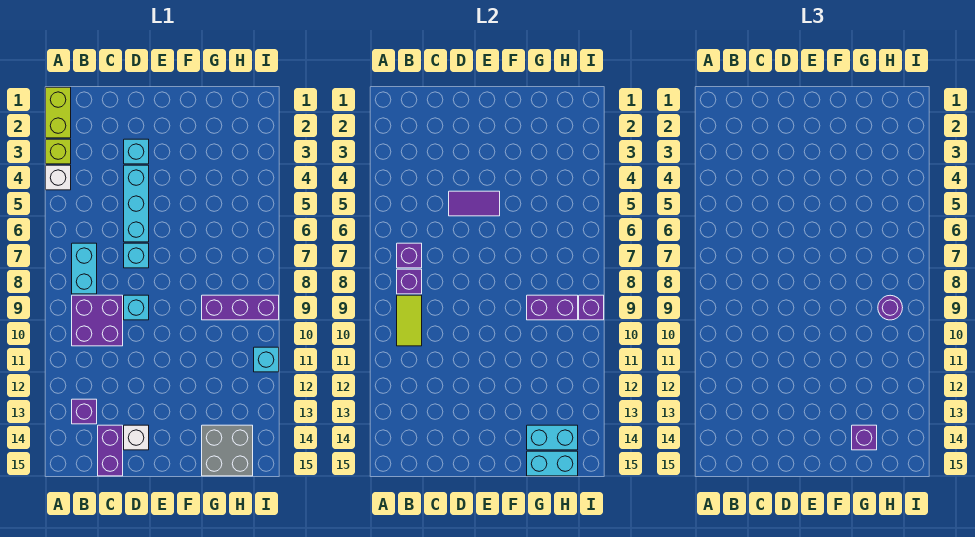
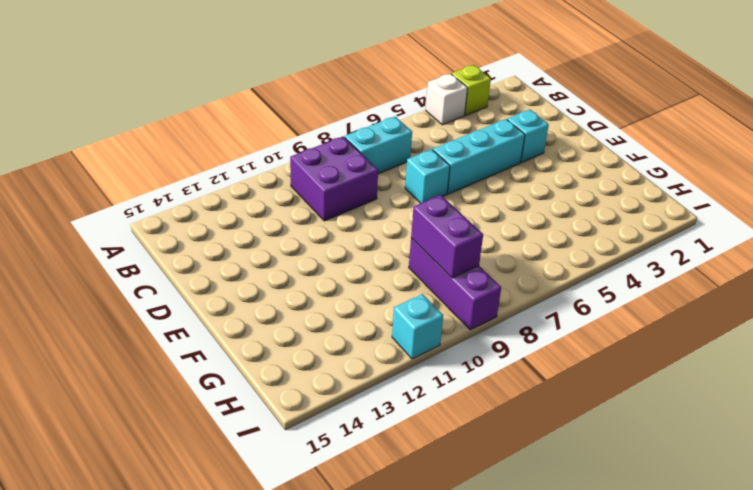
none -> lime 1x2 brick [46,87,71,138]
none -> purple 1x1 brick [72,399,97,424]
none -> purple 1x2 brick [98,425,123,476]

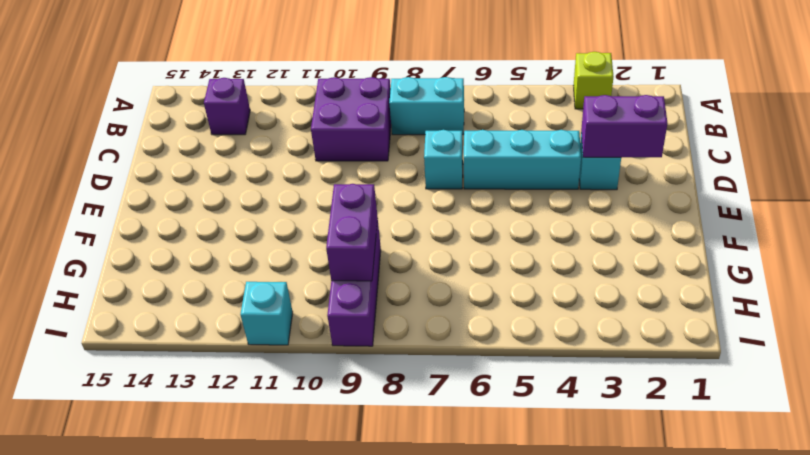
purple 1x2 brick [581,95,667,157] -> purple 1x2 brick moved to [98,425,123,476]
none -> lime 1x2 brick [46,87,71,138]
none -> white 1x1 brick [46,165,71,190]
none -> cyan 1x1 brick [124,295,149,320]

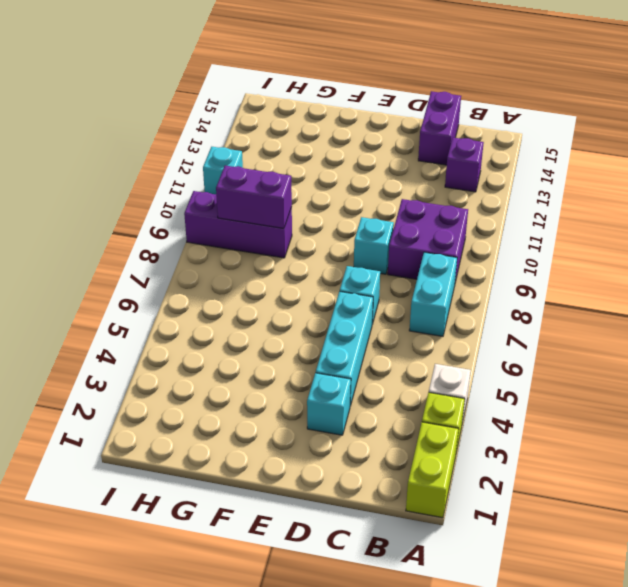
none -> white 1x1 brick [124,425,149,450]
none -> grey 2x2 brick [202,425,253,476]
none -> purple 1x1 brick [397,243,422,268]

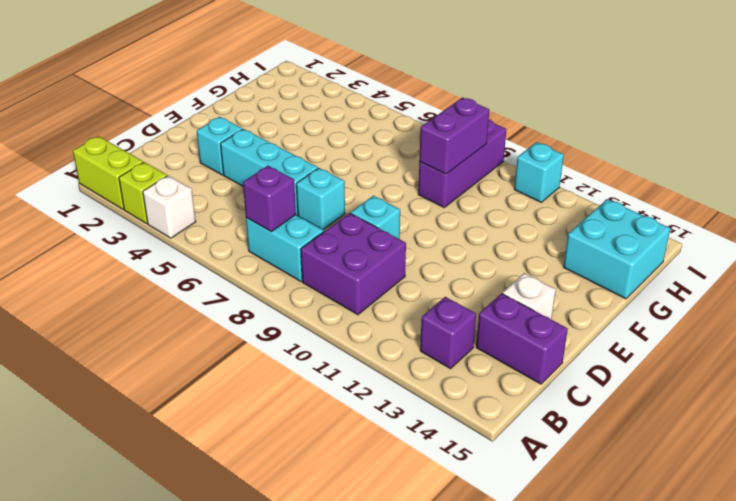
cyan 2x2 brick [564,199,670,299] -> grey 2x2 brick [202,425,253,476]
none -> purple 1x1 brick [397,269,422,294]
none -> lime 1x2 tile [397,295,422,346]
none -> purple 1x2 tile [449,191,500,216]

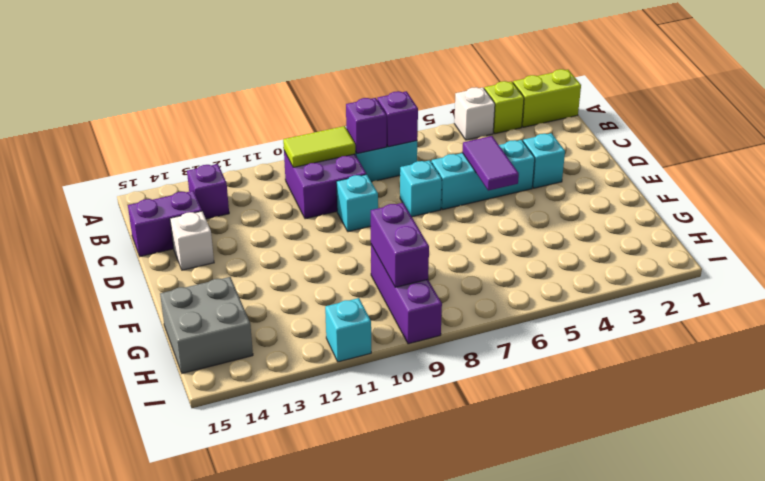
none -> cyan 1x2 brick [527,425,578,450]
none -> cyan 1x2 brick [527,451,578,476]
none -> purple 1x1 brick [579,295,604,320]

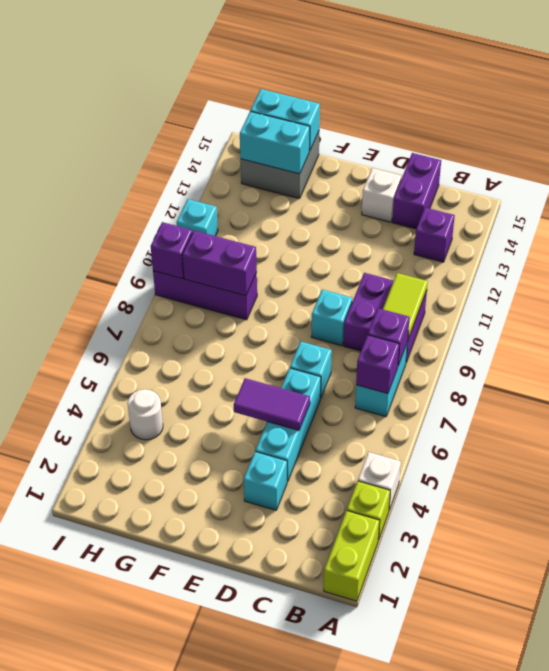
white 1x1 round brick [127,389,163,440] -> none
none -> purple 1x1 brick [852,425,877,450]
none -> purple 1x1 round brick [878,295,903,320]

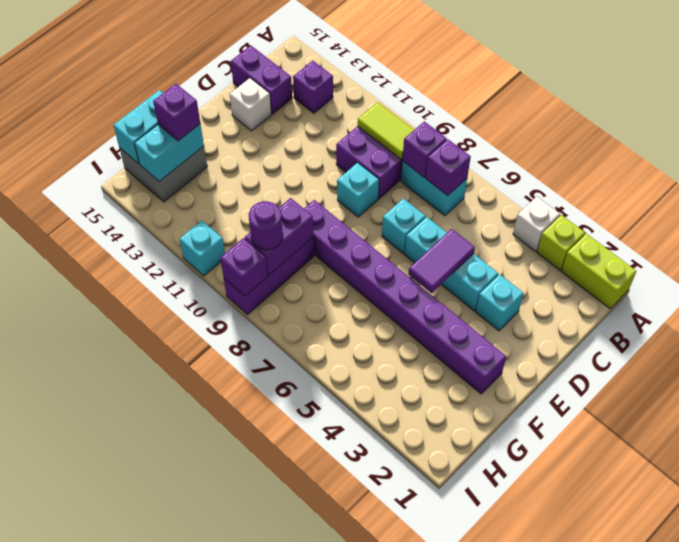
purple 1x8 brick [304,200,506,394] -> none

